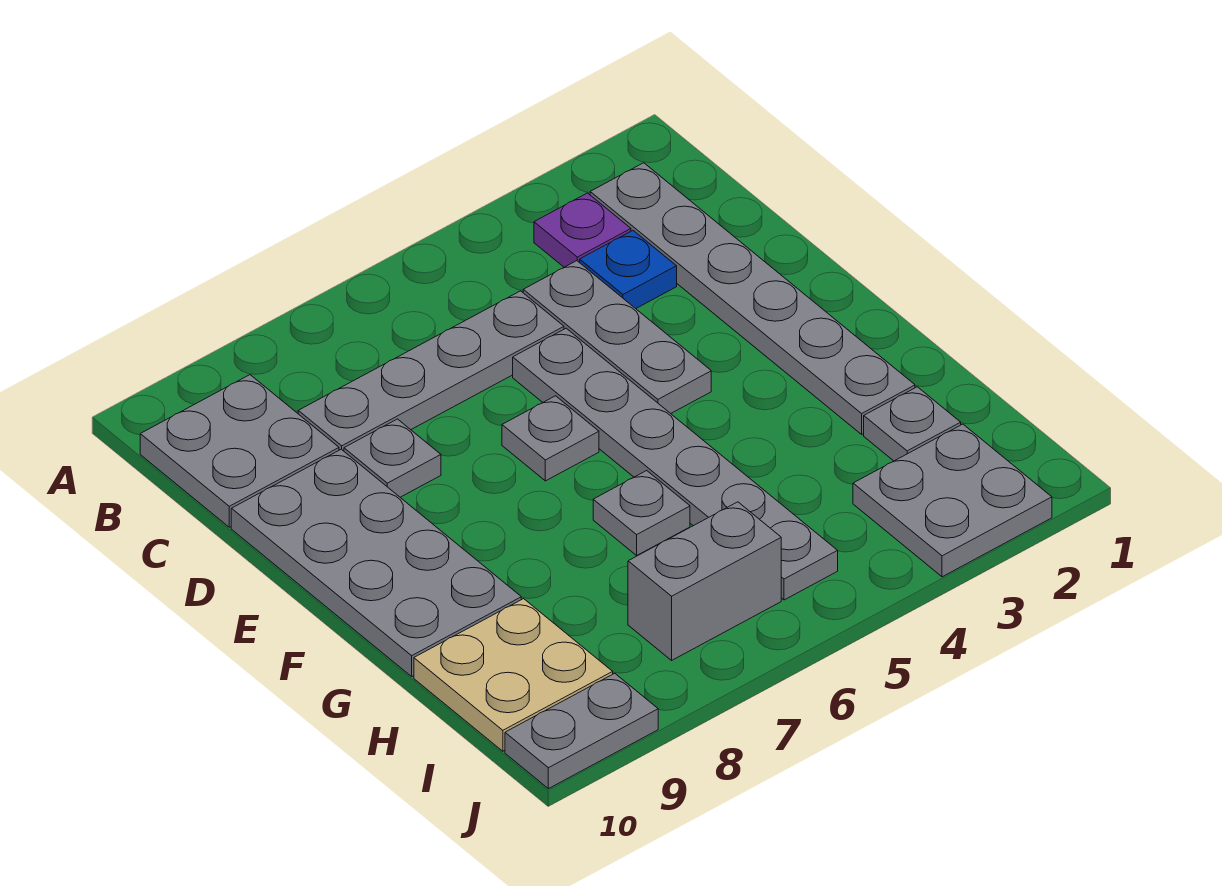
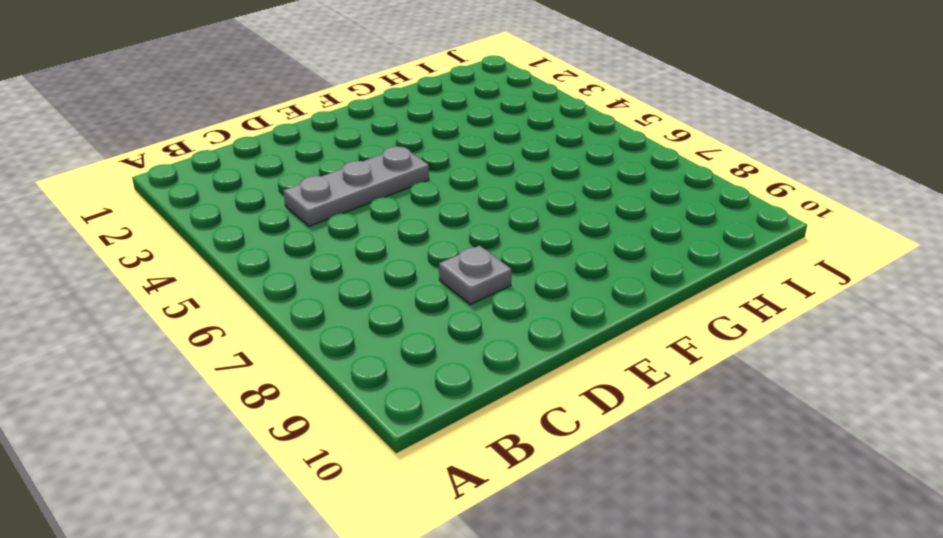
none -> grey 1x6 plate [590,163,915,434]
none -> purple 1x1 plate [534,193,631,267]
none -> grey 2x2 plate [140,375,339,527]

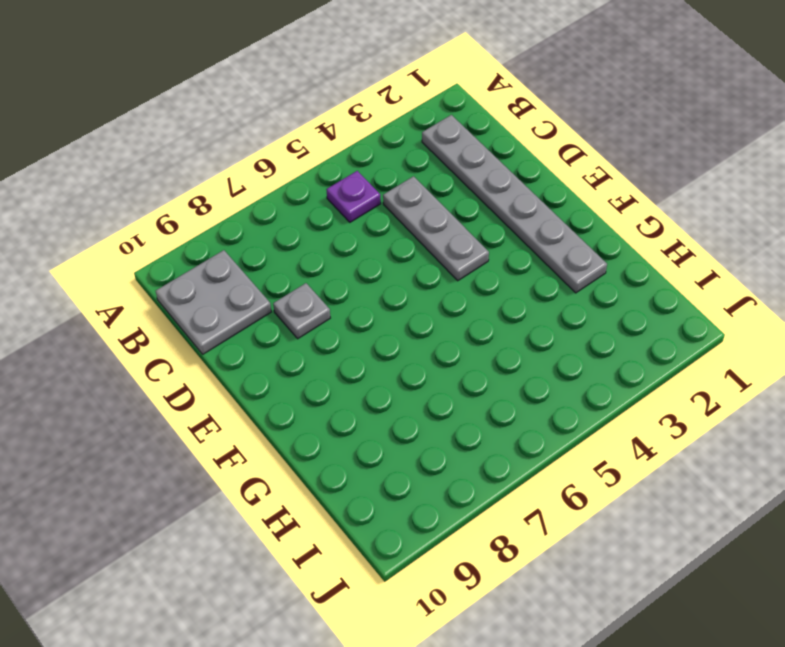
purple 1x1 plate [326,171,381,222] -> purple 1x1 plate moved to [534,193,631,267]
none -> blue 1x1 plate [580,231,677,309]
none -> grey 1x4 plate [298,291,564,451]
none -> grey 1x6 plate [513,328,838,600]

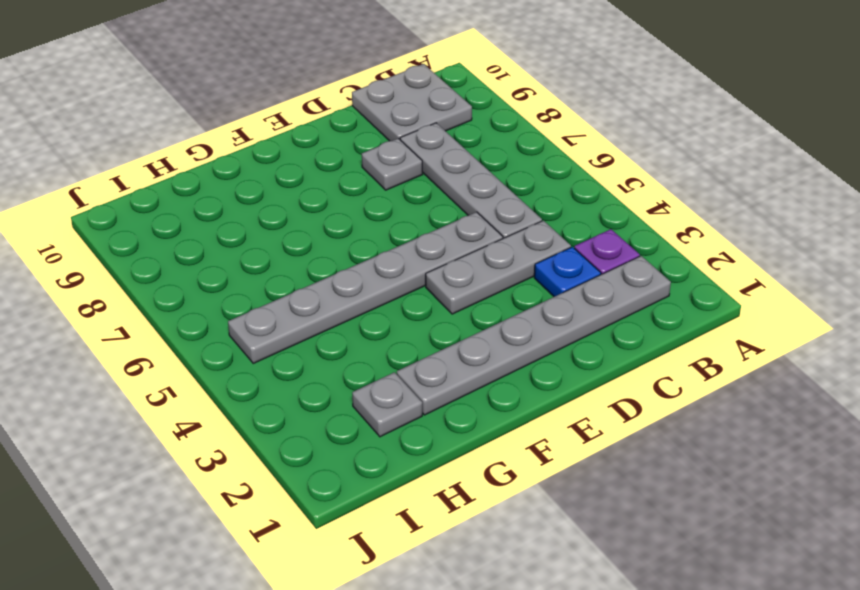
none -> grey 2x4 plate [231,449,521,676]
none -> grey 1x1 plate [502,396,599,481]
none -> grey 1x1 plate [593,471,690,555]

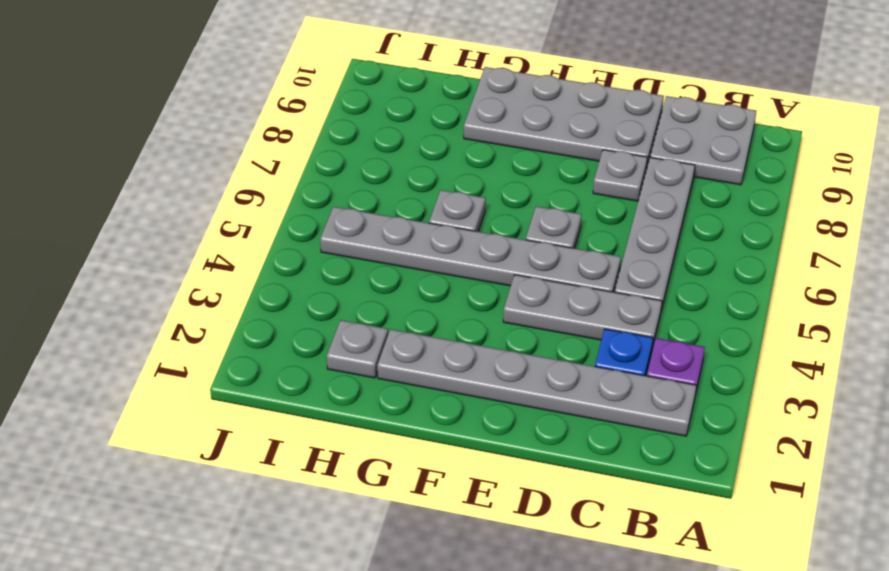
none -> tan 2x2 plate [414,599,613,751]
none -> grey 2x2 plate [853,424,1052,577]
none -> grey 1x2 brick [628,502,781,660]

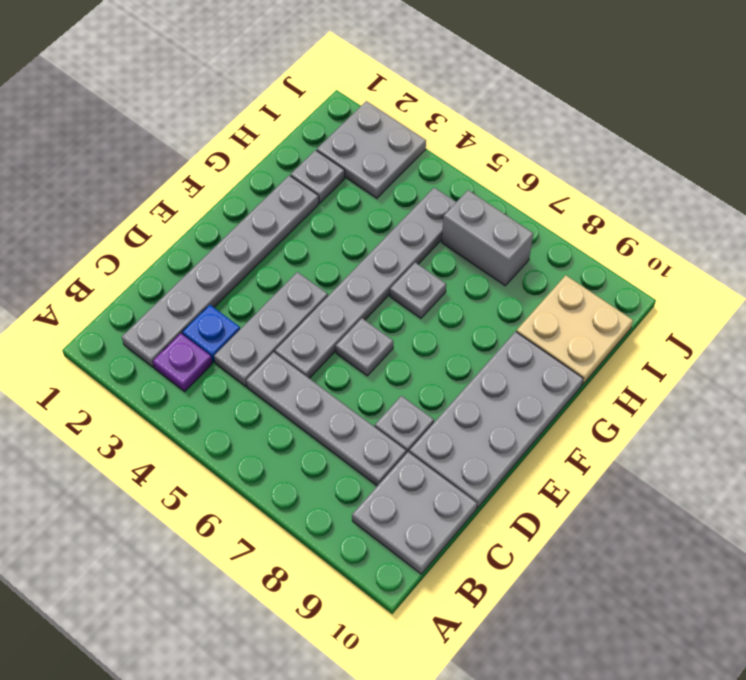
none -> grey 1x2 plate [505,673,658,789]

